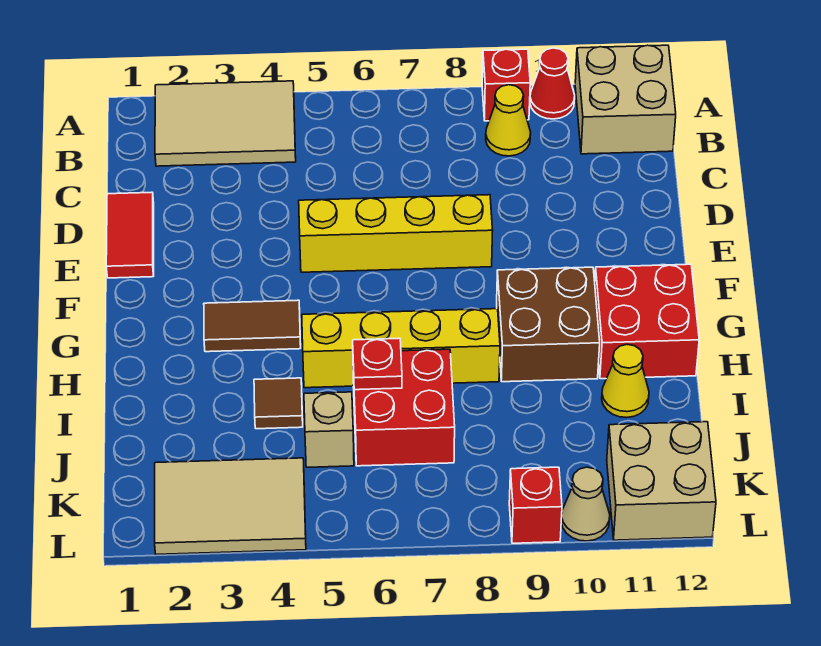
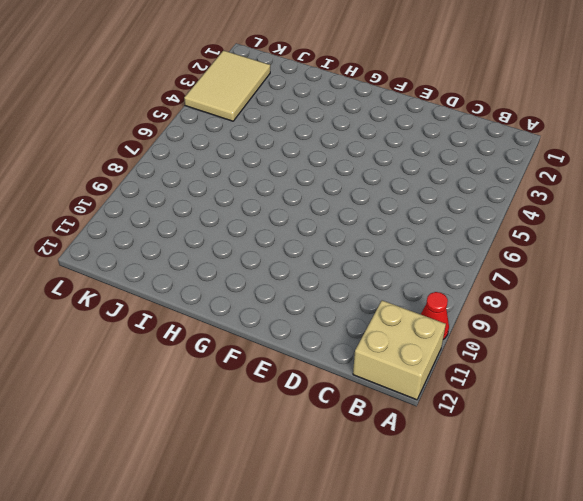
none -> tan 2x3 tile [155,81,296,166]
none -> red 1x1 brick [482,49,530,121]
none -> yellow 1x1 cone [486,85,531,156]

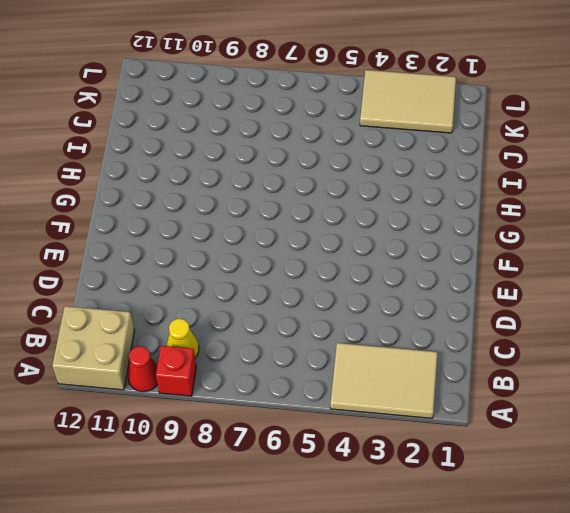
none -> red 1x2 tile [106,192,154,278]
none -> yellow 1x4 brick [299,195,493,272]
none -> brown 1x2 tile [204,300,301,352]

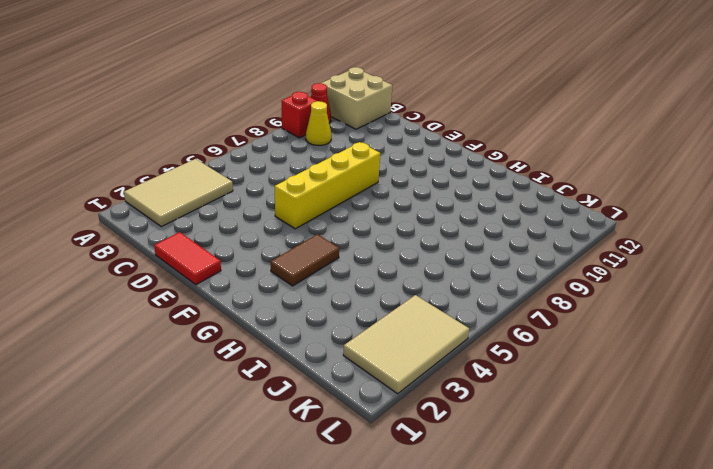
none -> brown 2x2 brick [497,267,600,382]
none -> red 2x2 brick [595,264,699,379]
none -> yellow 1x4 brick [302,309,500,388]

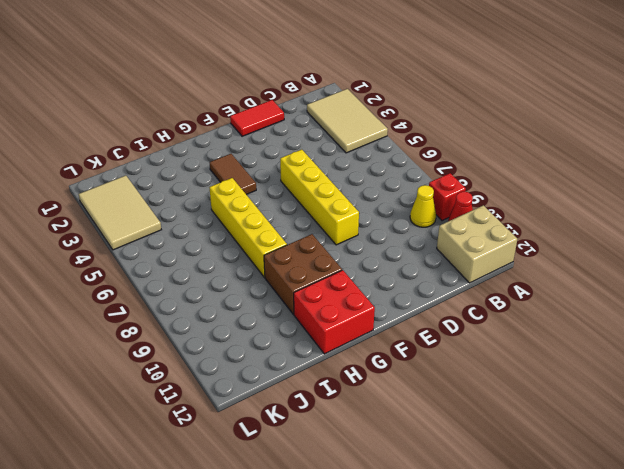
none -> brown 1x1 tile [254,378,303,429]
none -> red 2x2 brick [353,349,455,466]
none -> yellow 1x1 cone [602,345,649,418]

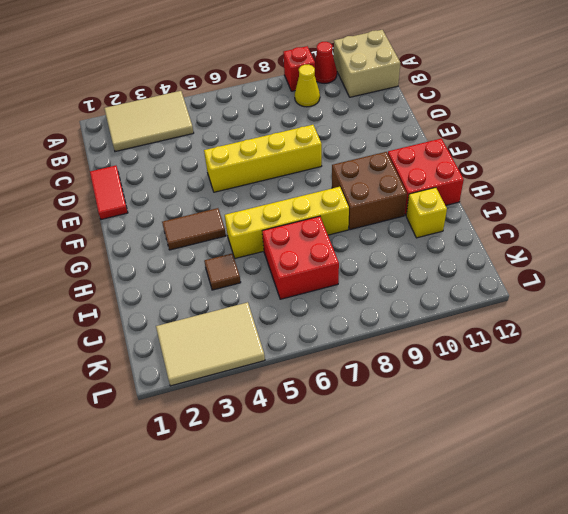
yellow 1x1 brick [406,188,447,238] -> yellow 1x1 cone [602,345,649,418]
none -> tan 1x1 brick [304,392,354,467]
none -> tan 2x2 brick [607,422,716,540]
none -> red 1x1 brick [509,467,562,543]

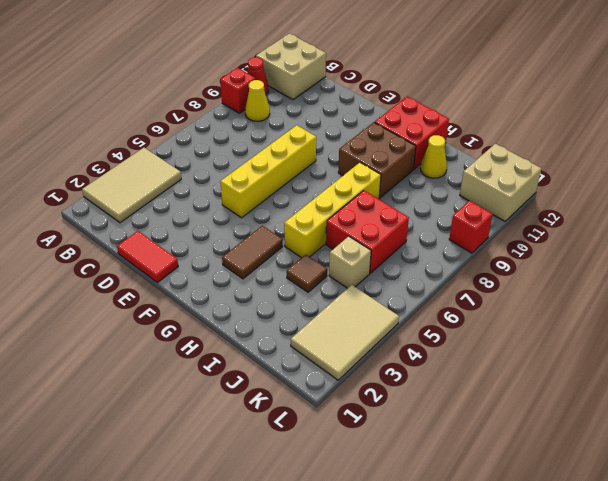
none -> tan 1x1 cone [561,467,610,541]
none -> red 1x1 plate [353,338,402,390]

